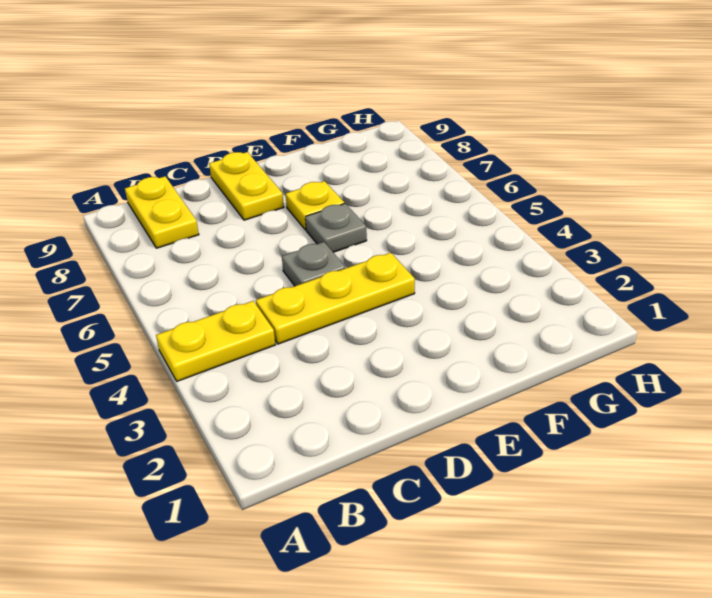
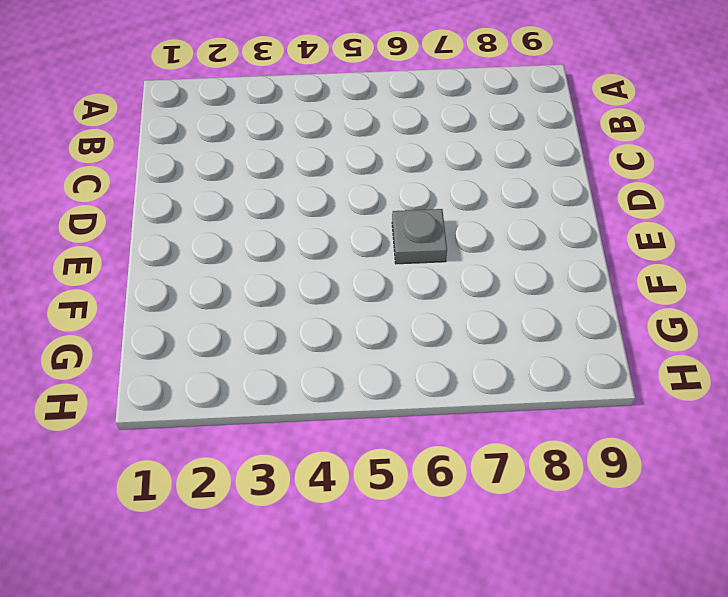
none -> yellow 1x2 plate [156,301,275,381]
none -> yellow 1x2 plate [125,176,199,248]

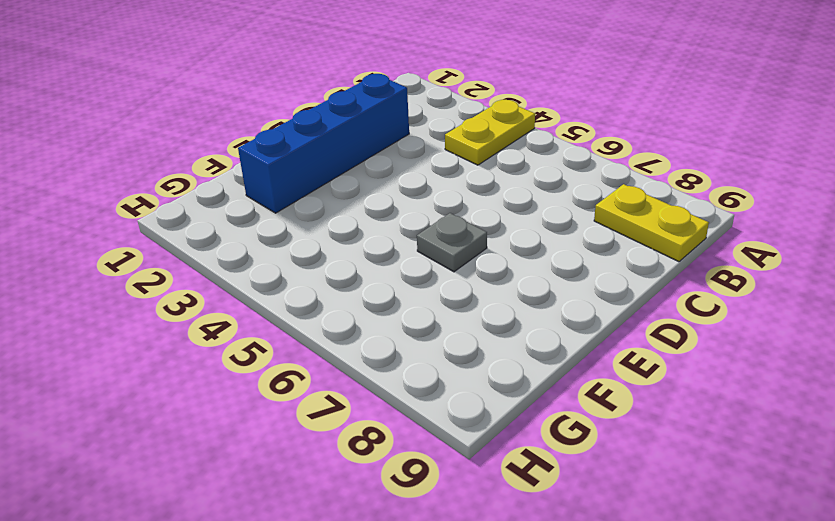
blue 1x4 brick [238,74,409,213] -> none
none -> yellow 1x3 plate [256,253,415,344]
none -> grey 1x1 plate [282,242,345,286]

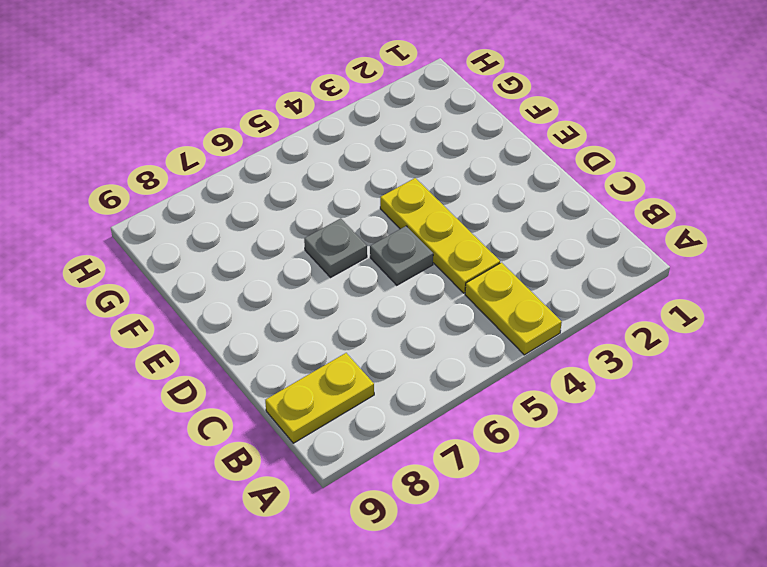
none -> yellow 1x2 plate [209,152,284,220]
none -> yellow 1x1 plate [286,181,344,230]

